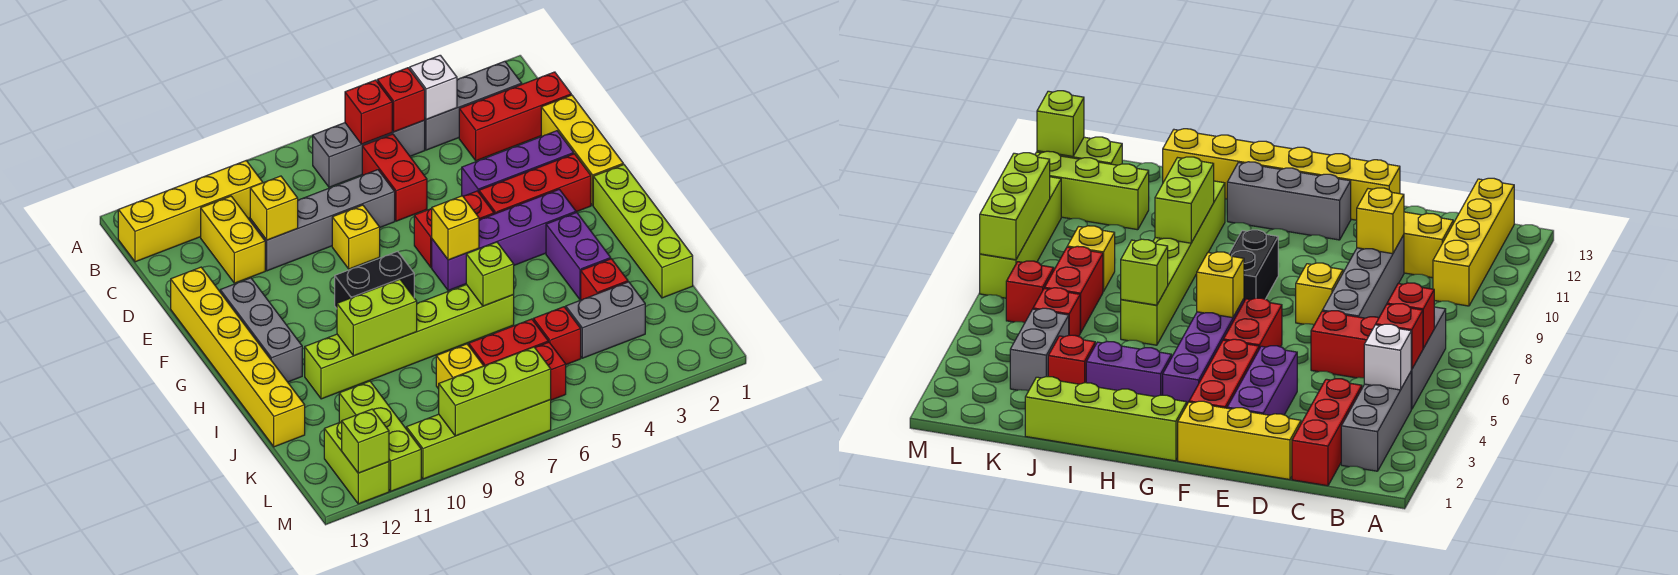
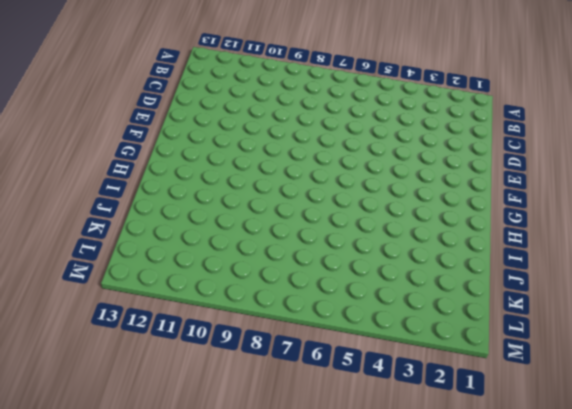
none -> grey 1x3 brick [424,61,522,150]
none -> grey 1x3 brick [313,121,425,187]
none -> yellow 1x4 brick [118,161,263,262]
none -> red 1x3 brick [459,72,571,161]

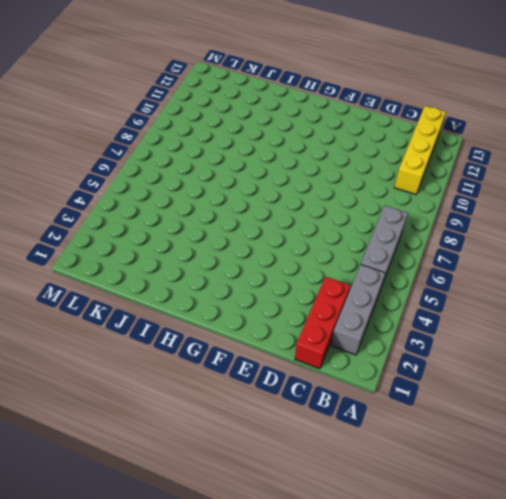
none -> red 1x2 brick [362,134,427,221]
none -> yellow 1x2 brick [201,196,265,283]
none -> yellow 1x3 brick [541,95,623,205]
none -> grey 1x4 brick [250,170,395,271]

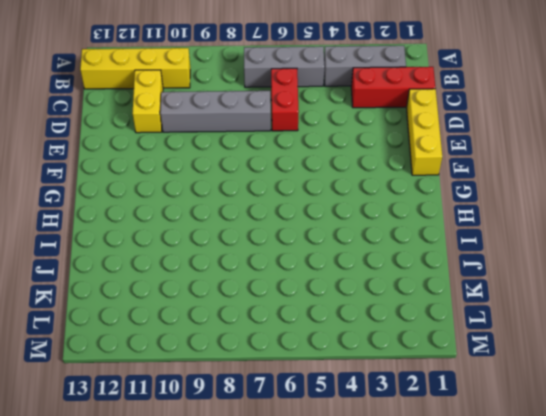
none -> purple 1x3 brick [462,131,574,196]
none -> yellow 1x1 brick [332,205,380,269]
none -> yellow 1x6 brick [171,267,305,447]
none -> red 1x3 brick [479,154,591,214]

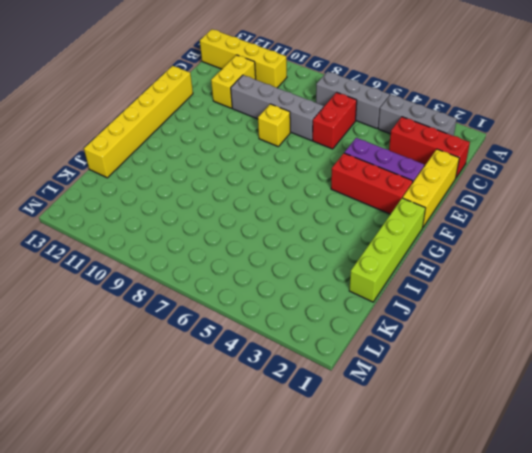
none -> red 1x2 brick [414,191,494,267]
none -> grey 1x3 brick [220,278,302,382]
none -> purple 1x4 brick [432,189,576,291]
none -> black 1x2 brick [335,251,414,308]

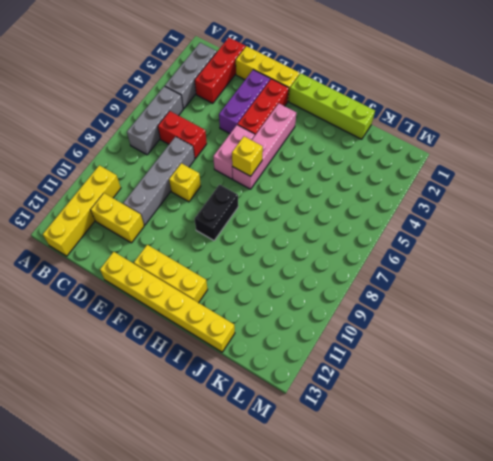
pink 1x2 brick [213,125,255,179] -> red 1x2 brick [414,191,494,267]
yellow 1x3 brick [134,245,208,303] -> grey 1x3 brick [220,278,302,382]
pink 1x4 brick [232,103,296,189] -> purple 1x4 brick [432,189,576,291]
none -> purple 1x2 brick [546,212,611,300]
none -> lime 1x6 brick [305,285,514,399]
none -> red 1x1 brick [581,259,628,300]
none -> grey 1x2 brick [566,282,645,358]

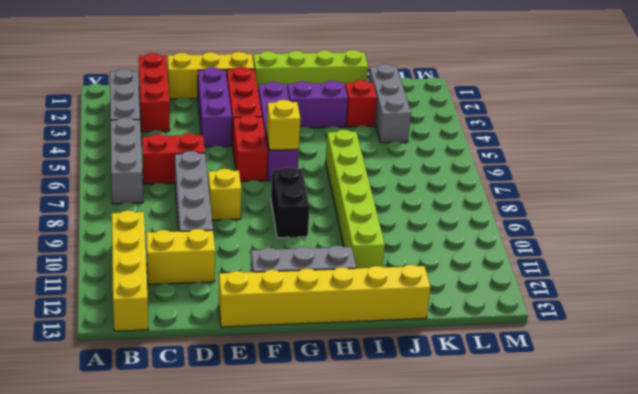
grey 1x3 brick [369,64,411,143] -> grey 1x2 brick [566,282,645,358]
none -> red 1x1 brick [533,307,581,365]
none -> red 1x2 brick [469,319,548,366]
none -> yellow 1x1 brick [436,344,483,389]
none -> lime 1x3 brick [339,381,421,491]

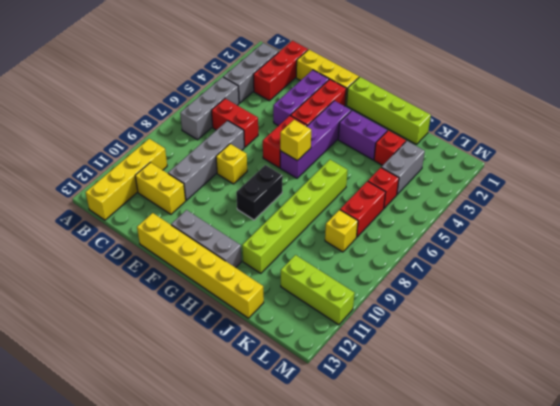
none -> red 1x1 brick [535,342,566,400]
none -> lime 1x2 brick [324,422,389,504]
none -> lime 1x4 brick [406,400,551,479]
none -> white 1x1 brick [410,55,457,119]

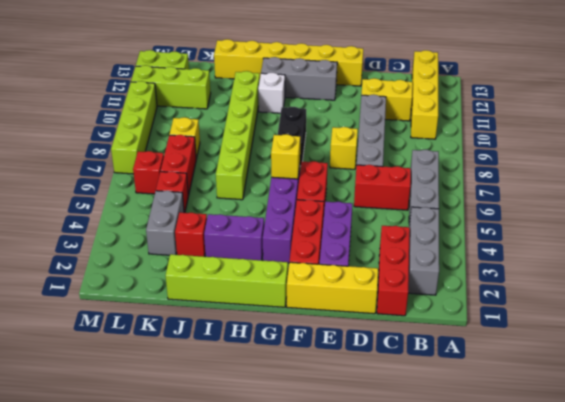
white 1x1 brick [258,73,285,113] -> white 1x1 brick moved to [410,55,457,119]
none -> red 1x1 brick [377,68,425,132]
none -> red 1x1 brick [345,80,392,144]
none -> yellow 1x1 brick [250,176,298,240]
none -> lime 1x1 brick [466,242,514,306]

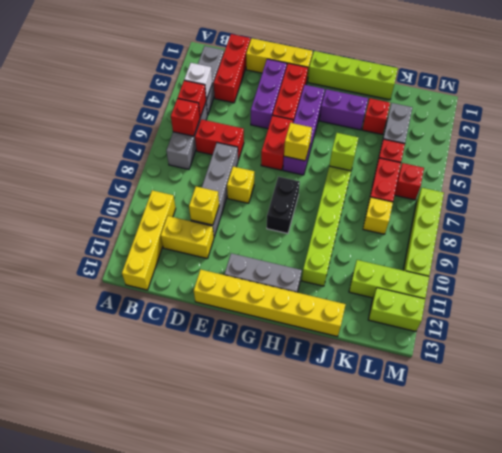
none -> lime 1x2 brick [337,279,417,356]
none -> lime 1x3 brick [439,347,551,436]
none -> lime 1x1 brick [342,409,389,473]

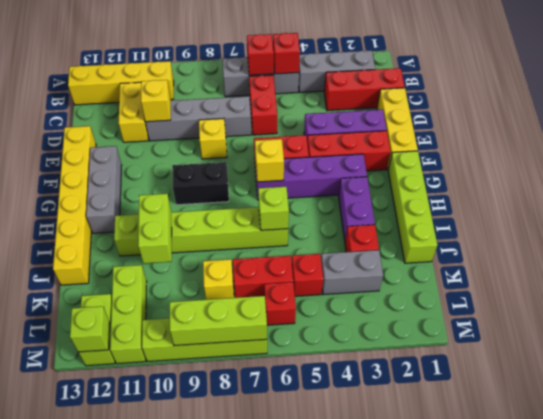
lime 1x2 brick [138,194,172,263] -> lime 1x2 brick turned to [337,279,417,356]
none -> white 1x1 brick [410,55,457,119]

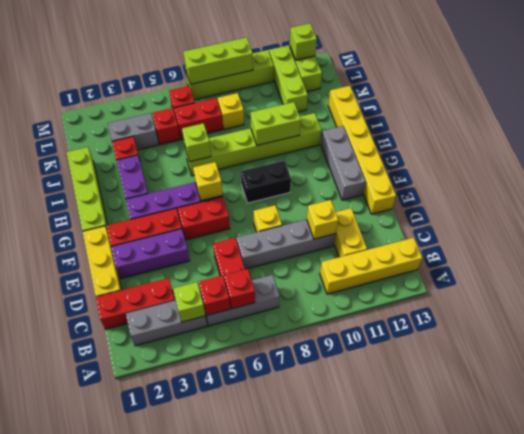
lime 1x1 brick [173,282,205,322] -> white 1x1 brick [410,55,457,119]

